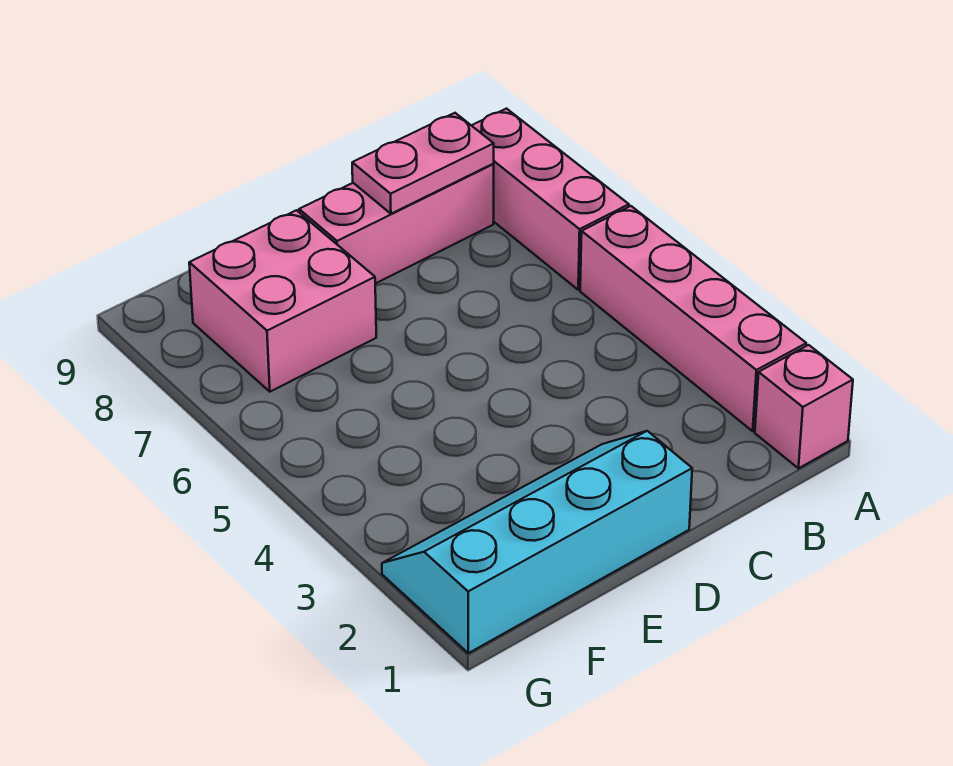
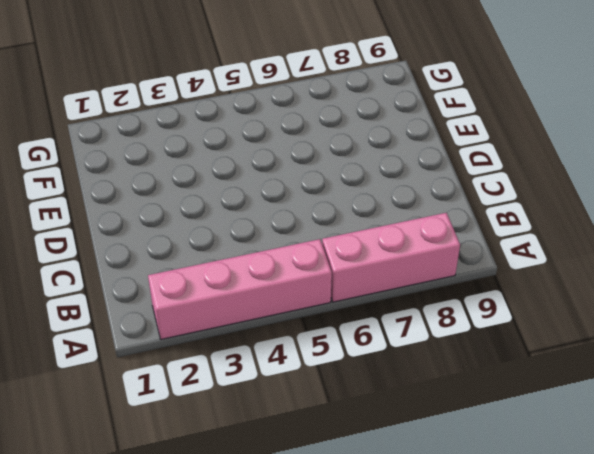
none -> pink 1x1 brick [755,345,853,468]
none -> pink 1x3 brick [299,164,494,284]

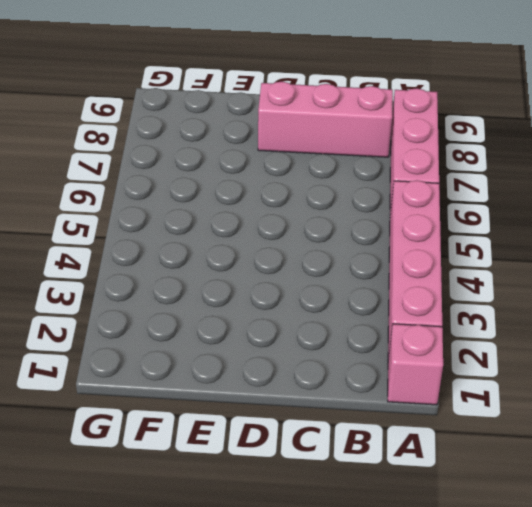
none -> cyan 2x4 slope [382,431,692,653]
none -> pink 2x2 brick [189,210,376,392]

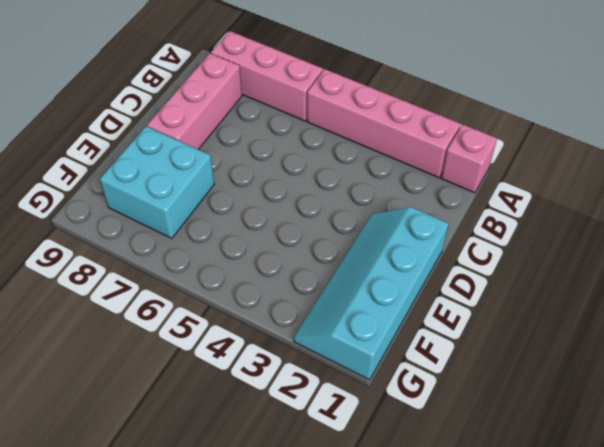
cyan 2x2 brick [100,126,214,239] -> pink 2x2 brick [189,210,376,392]
none -> pink 1x2 plate [352,113,494,214]

